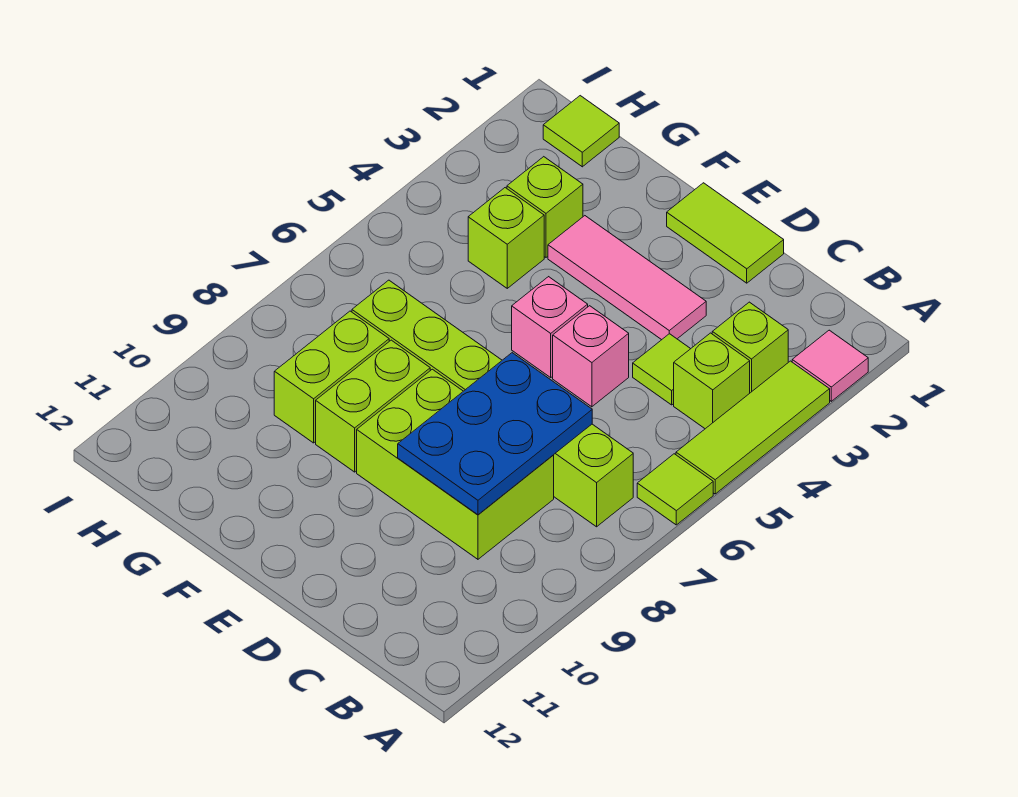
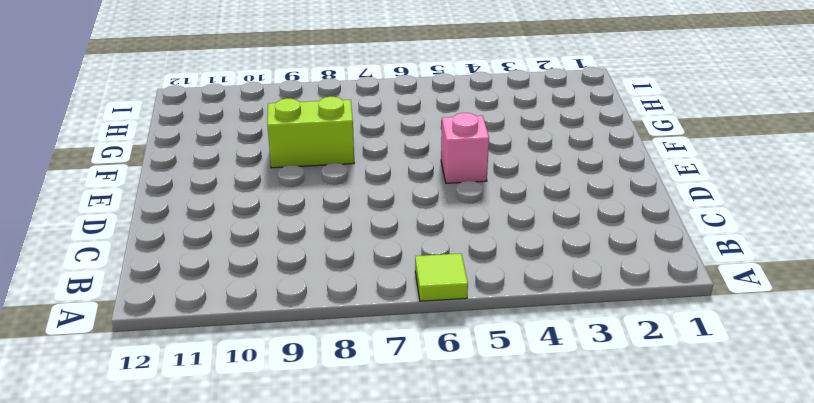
none -> pink 1x1 tile [792,330,868,401]
none -> lime 1x3 tile [676,361,830,494]
none -> lime 1x1 brick [712,302,788,393]

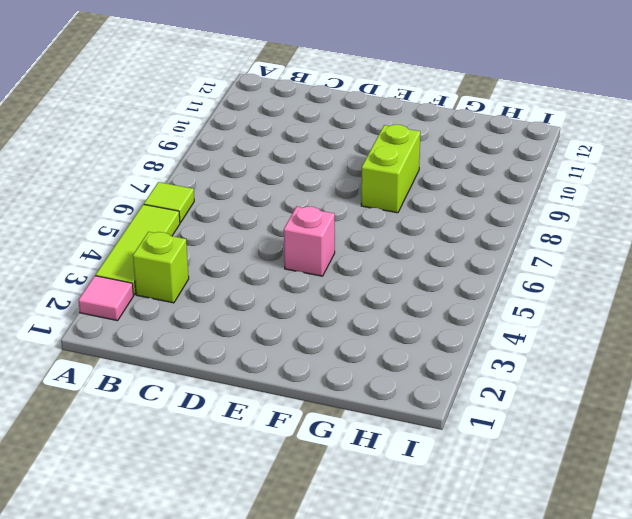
none -> lime 1x1 brick [674,333,750,429]
none -> lime 1x6 brick [352,280,633,527]
none -> lime 1x1 tile [633,334,690,405]

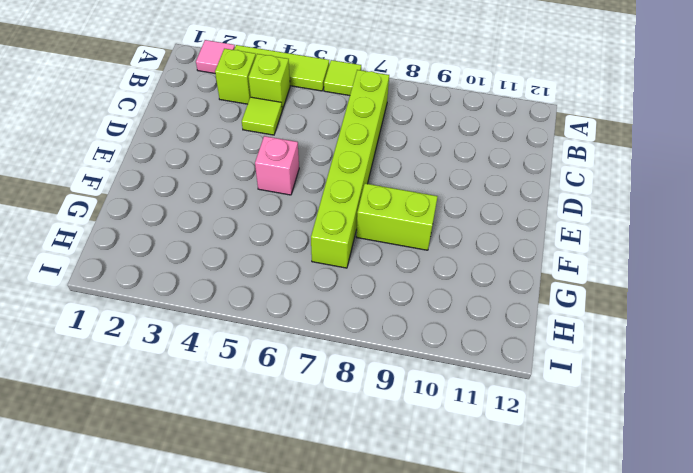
none -> lime 2x3 brick [357,369,554,559]
none -> lime 1x2 tile [667,183,784,283]
none -> pink 1x3 tile [548,216,706,340]

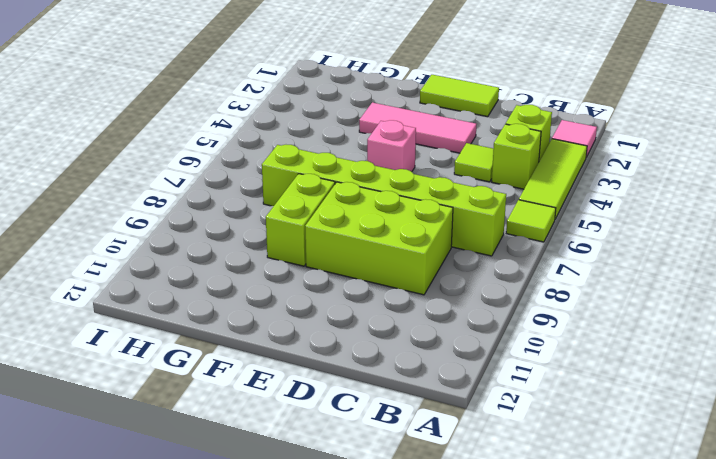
none -> pink 1x1 brick [553,306,629,407]
none -> lime 1x1 brick [507,157,583,257]
none -> lime 1x1 brick [468,188,544,288]

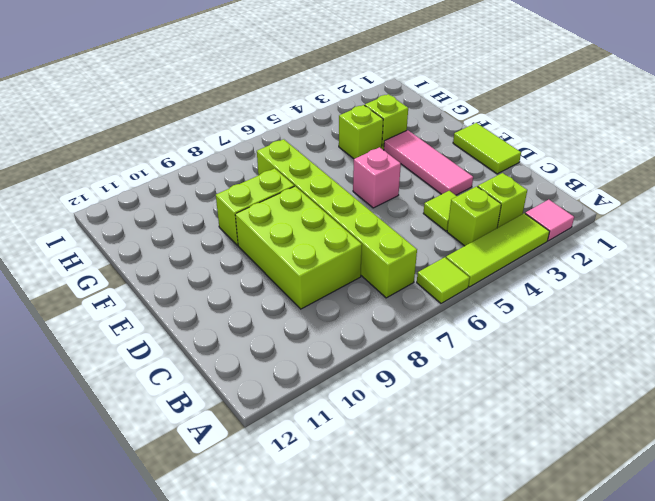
none -> pink 1x1 brick [553,306,629,407]
none -> lime 1x2 brick [274,311,389,443]
none -> lime 1x1 tile [543,96,619,167]

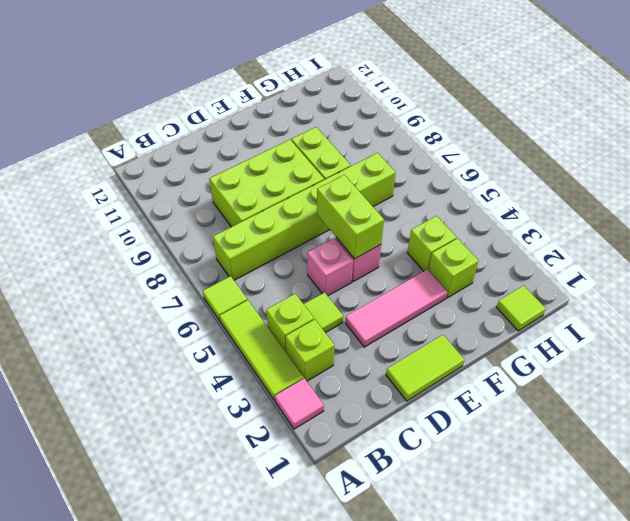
lime 1x2 brick [317,175,384,259] -> lime 1x2 brick moved to [274,311,389,443]
none -> blue 2x3 plate [398,353,592,515]

